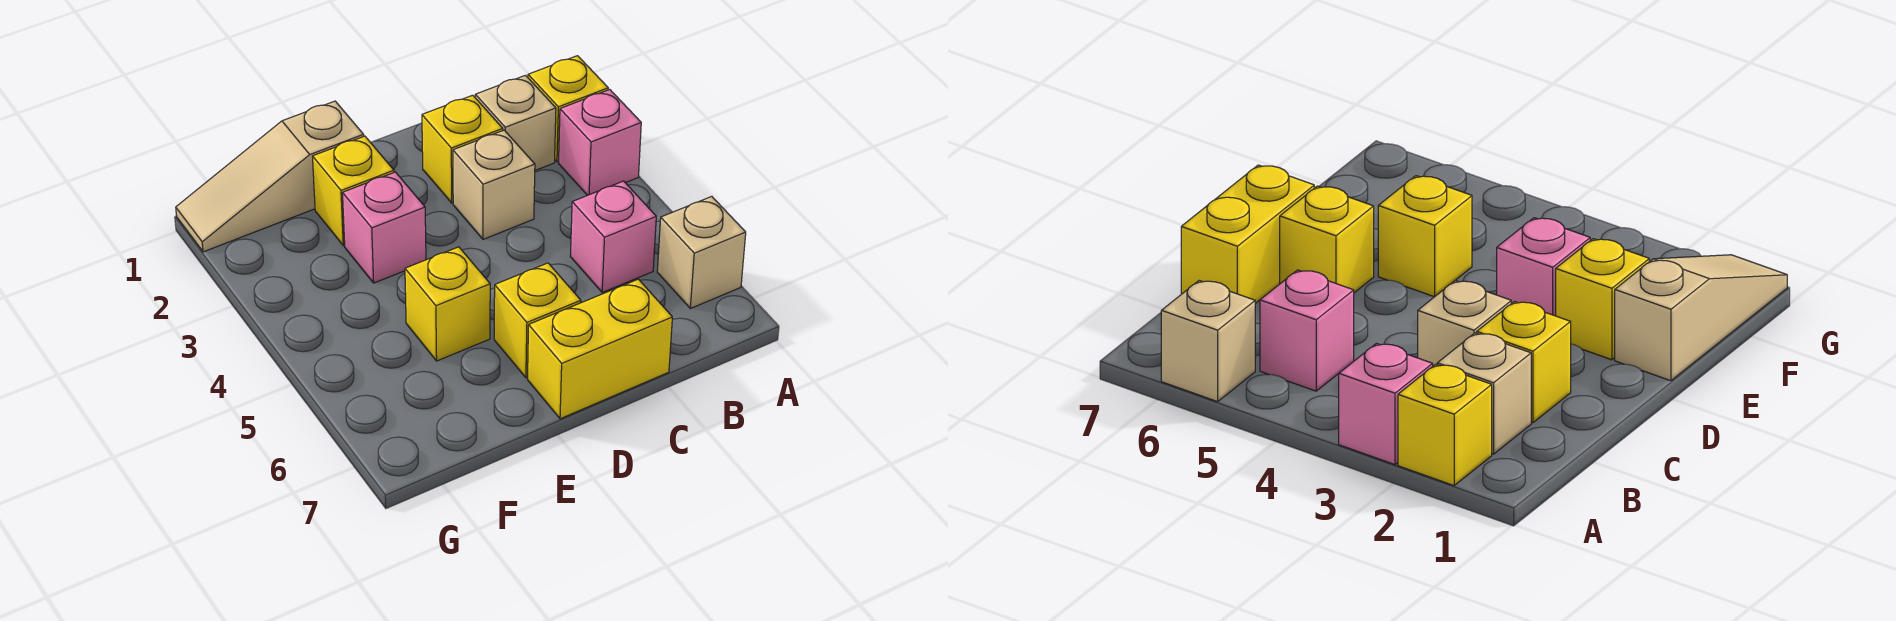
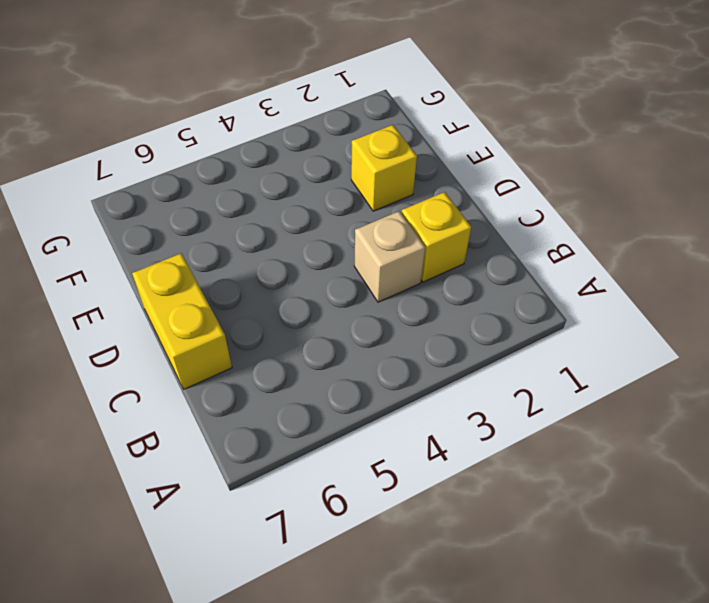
none -> yellow 1x1 brick [528,56,608,162]
none -> pink 1x1 brick [559,90,641,195]
none -> tan 1x1 brick [657,196,746,308]

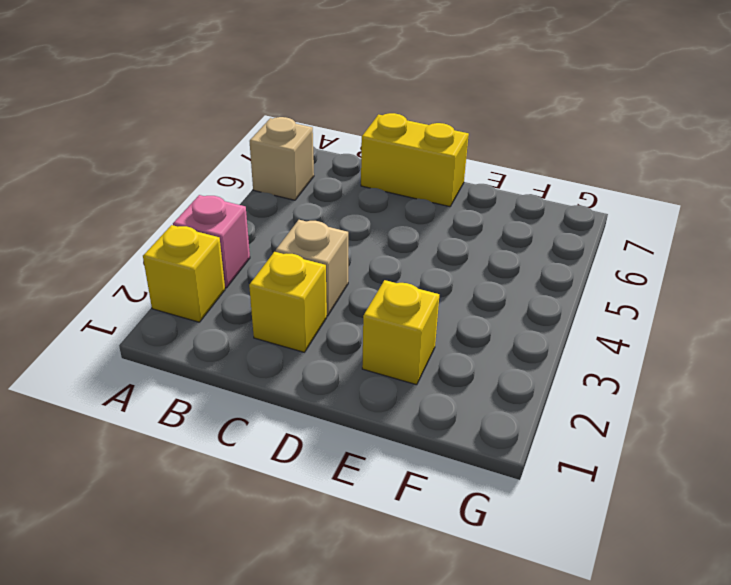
none -> tan 1x1 brick [475,75,556,170]
none -> pink 1x1 brick [570,181,656,292]
none -> yellow 1x1 brick [494,263,581,378]

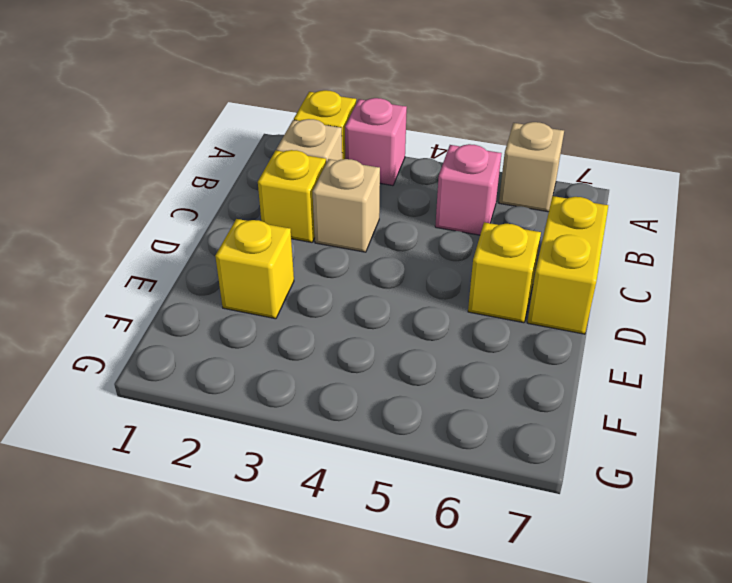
none -> tan 1x3 slope [176,101,364,252]
none -> pink 1x1 brick [343,172,426,283]
none -> yellow 1x1 brick [405,247,490,361]

